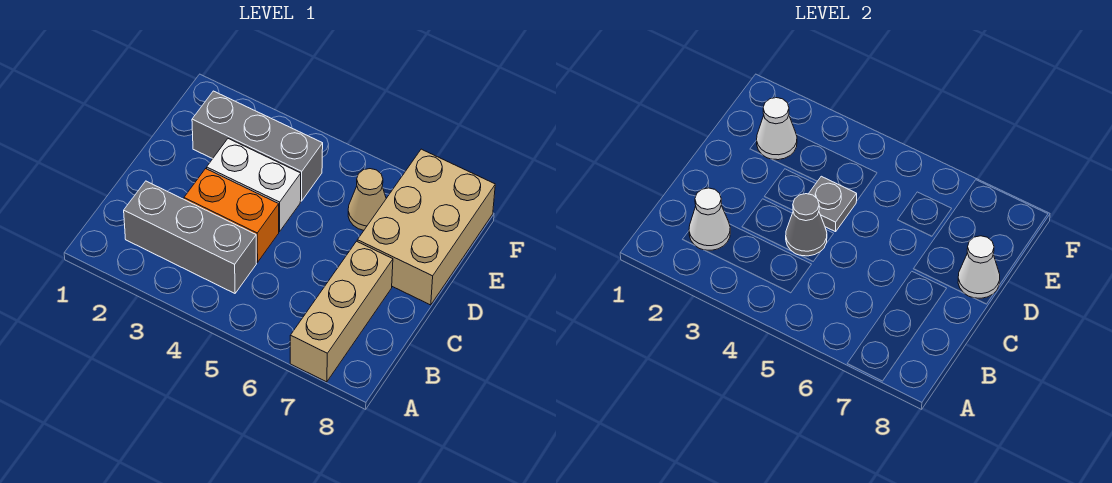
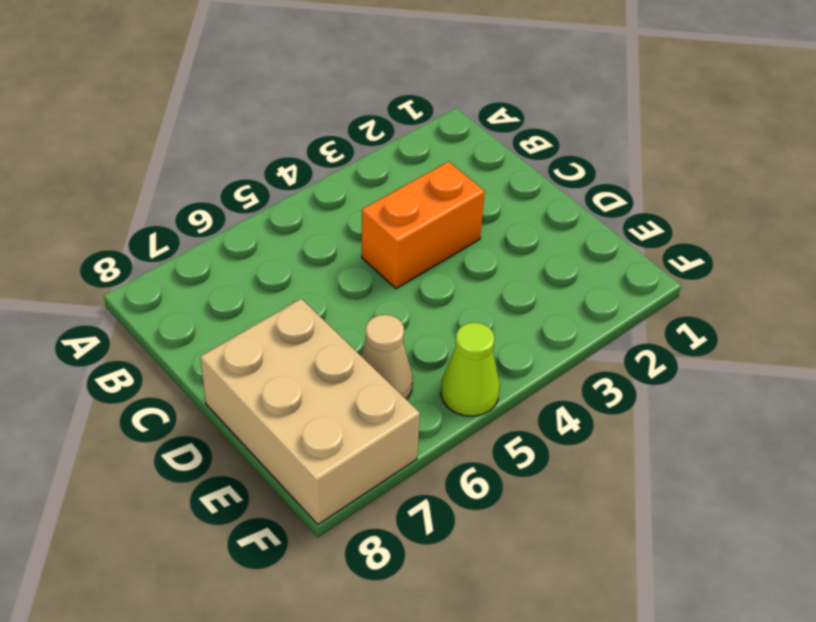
lime 1x1 cone [441,323,500,416] -> none
none -> tan 1x3 brick [290,241,393,382]
none -> grey 1x3 brick [124,181,256,293]
none -> white 1x2 brick [207,139,301,232]

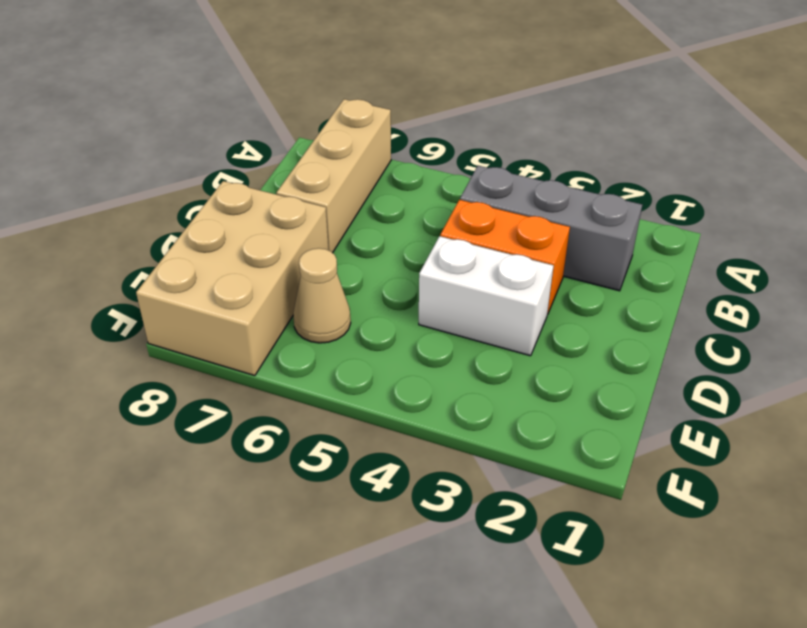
none -> grey 1x3 brick [192,91,323,201]
none -> white 1x1 cone [689,188,730,250]
none -> grey 1x1 cone [786,194,827,256]

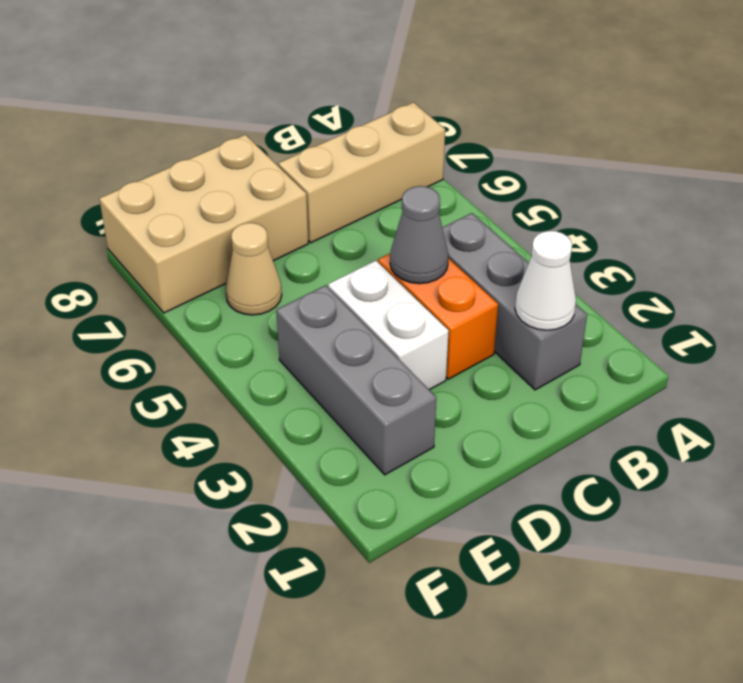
none -> grey 1x1 plate [809,176,857,232]
none -> white 1x1 cone [958,236,1000,298]
none -> white 1x1 cone [757,98,797,160]

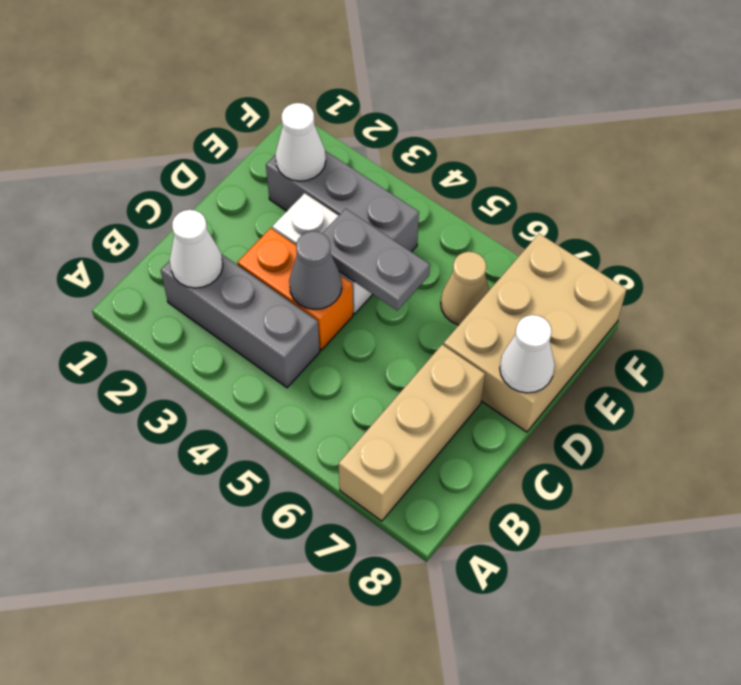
grey 1x2 plate [322,209,430,310] -> grey 1x1 plate [809,176,857,232]

